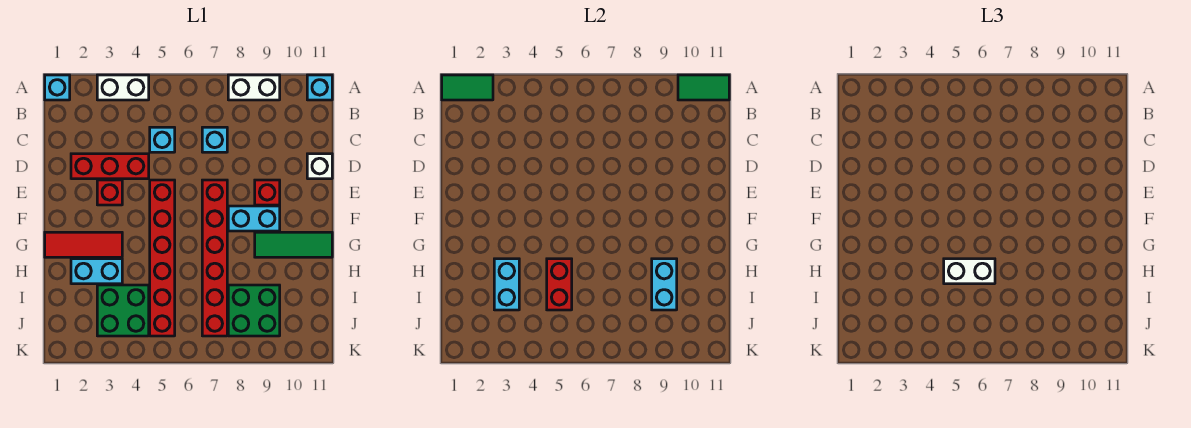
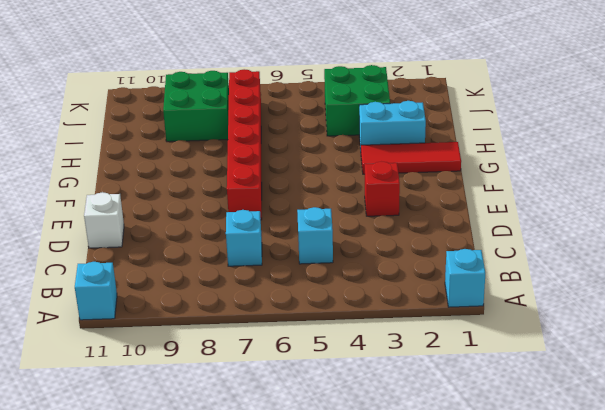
none -> white 1x2 brick [97,75,149,100]
none -> white 1x2 brick [228,75,280,100]
none -> red 1x3 brick [71,154,149,179]

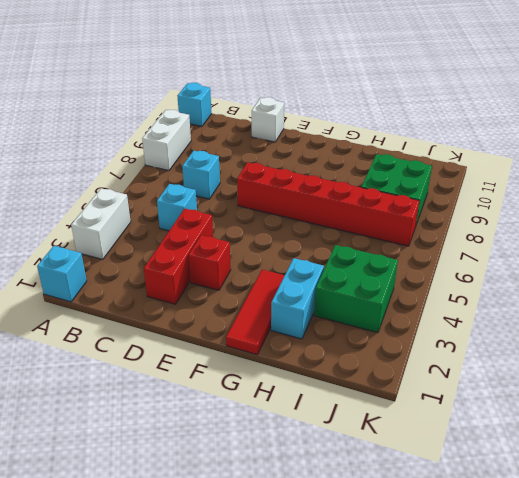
none -> red 1x6 brick [150,180,175,336]
none -> red 1x1 brick [255,180,280,205]
none -> cyan 1x2 brick [228,206,280,231]

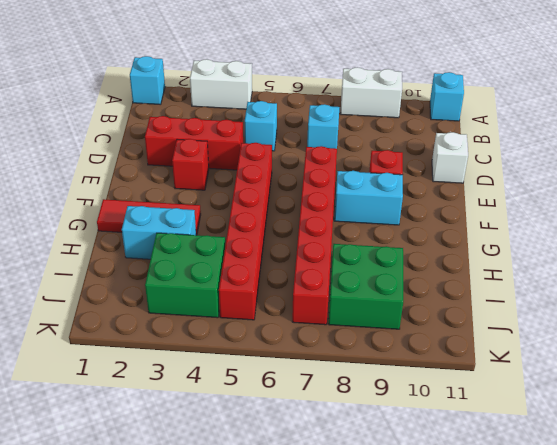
none -> green 1x3 tile [255,232,332,257]
none -> green 1x2 tile [442,75,493,100]
none -> green 1x2 tile [678,75,729,100]

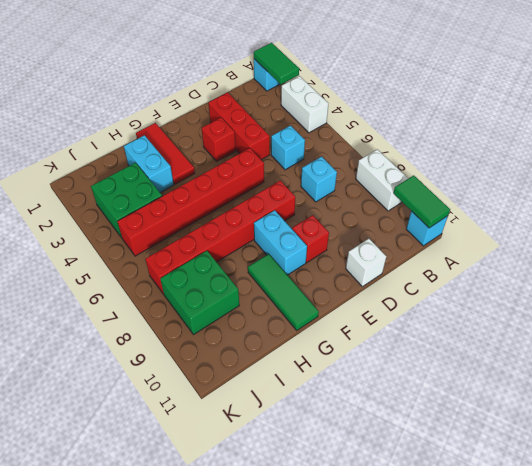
none -> cyan 1x2 brick [494,259,519,310]
none -> red 1x2 brick [547,259,572,310]
none -> cyan 1x2 brick [652,259,677,310]

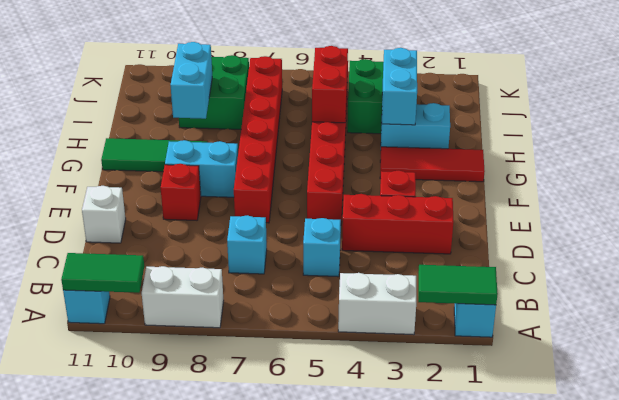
none -> white 1x2 brick [944,259,995,284]

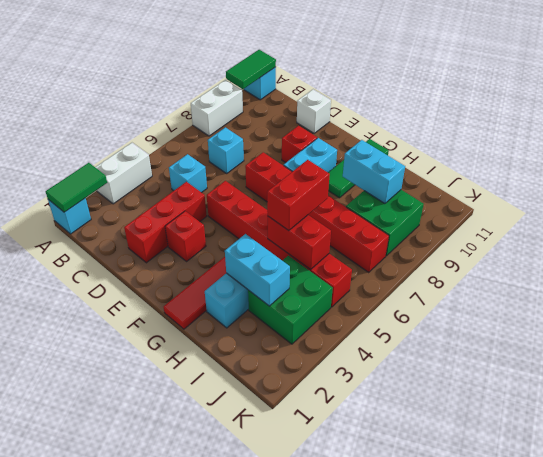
red 1x2 brick [267,160,330,231] -> white 1x2 brick [944,259,995,284]

